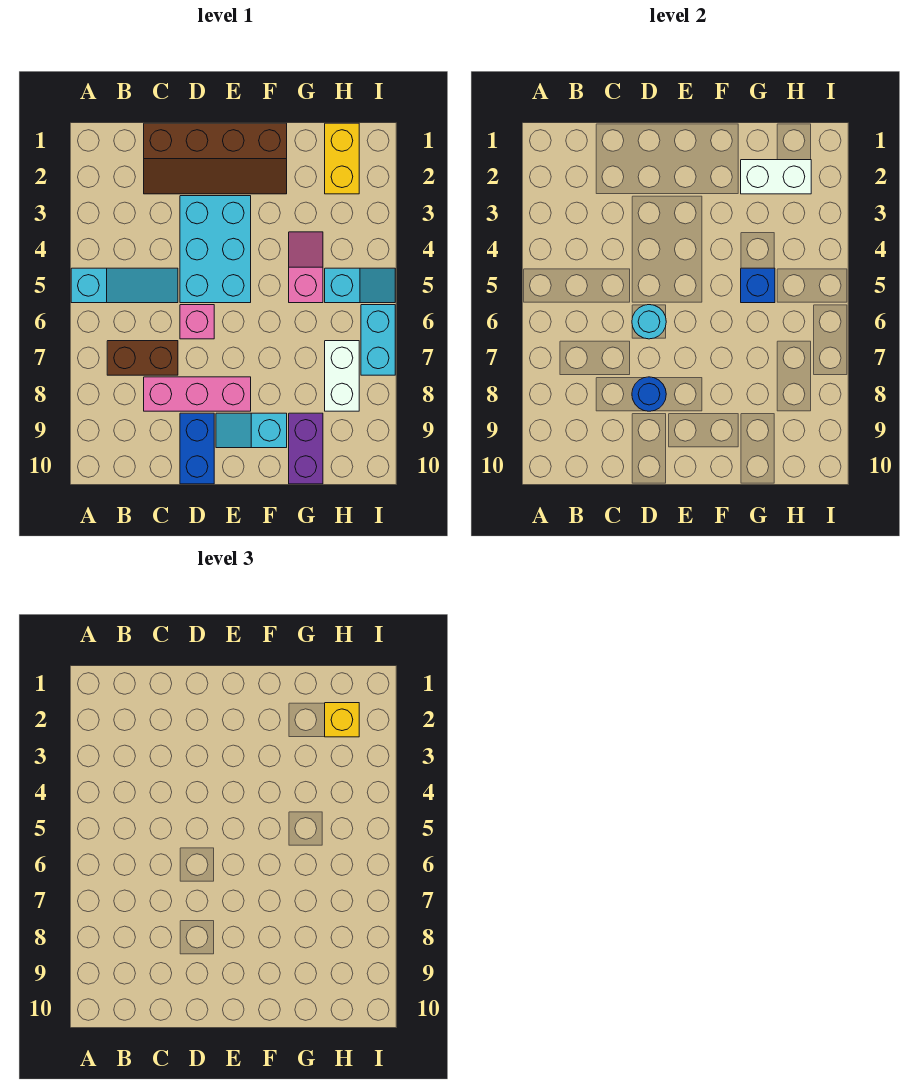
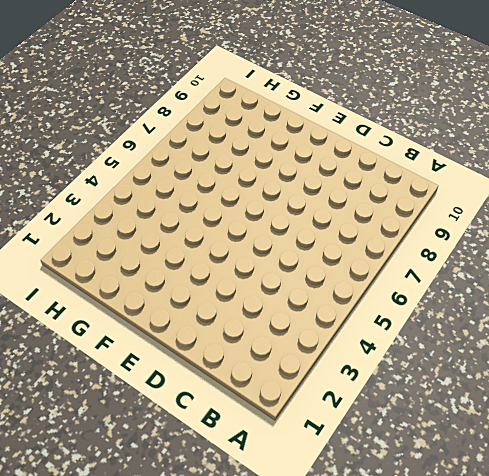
none -> cyan 1x3 slope [71,268,178,303]
none -> brown 1x2 brick [107,341,178,375]
none -> brown 2x4 slope [144,123,287,194]

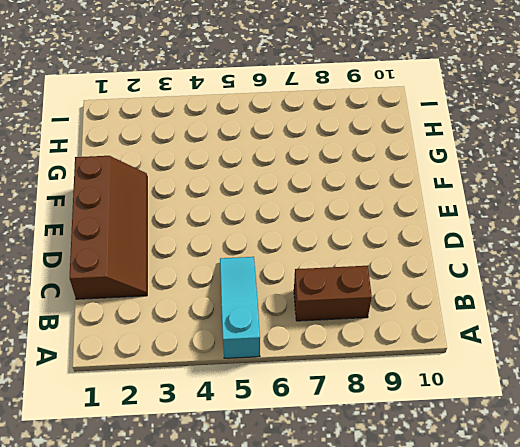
brown 1x2 brick [294,266,372,321] -> brown 1x2 brick turned to [107,341,178,375]
none -> pink 1x3 brick [144,377,251,411]
none -> cyan 2x3 brick [180,196,251,303]
none -> pink 1x1 brick [180,305,214,339]

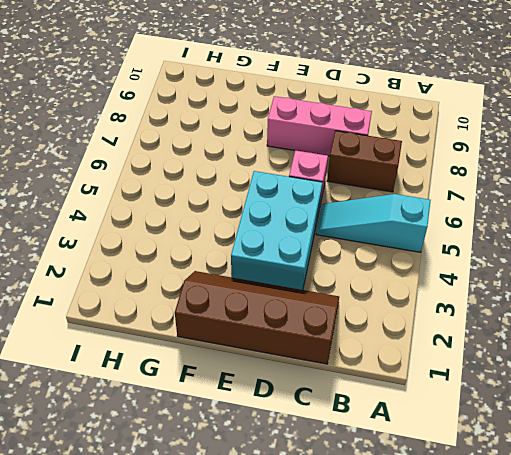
none -> blue 1x2 brick [180,413,214,484]
none -> cyan 1x2 slope [216,413,287,448]
none -> pink 1x2 slope [289,232,323,303]

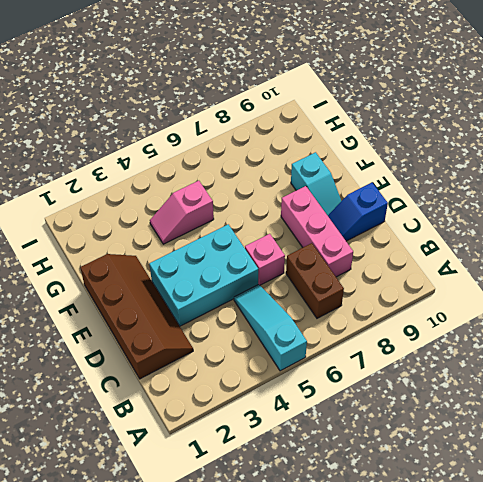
blue 1x2 slope [328,183,388,241] -> blue 1x2 brick [180,413,214,484]
none -> purple 1x2 brick [289,413,323,484]
none -> yellow 1x2 brick [325,123,359,194]
none -> cyan 1x2 slope [325,268,395,303]

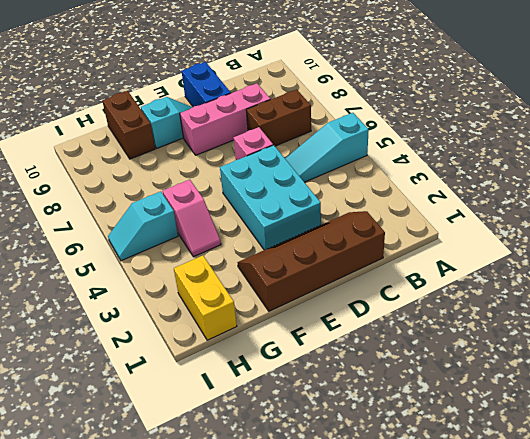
brown 1x2 brick [102,91,155,159] -> purple 1x2 brick [289,413,323,484]
none -> white 1x2 brick [325,341,359,411]
none -> cyan 1x2 brick [361,305,395,375]
none -> cyan 1x1 round brick [632,305,666,339]

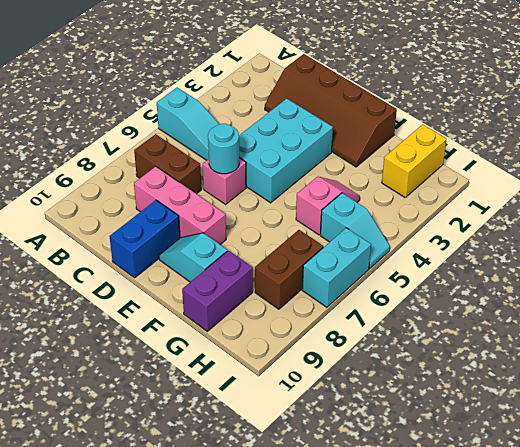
brown 1x2 brick [255,230,323,309] -> white 1x2 brick [325,341,359,411]
none -> blue 1x1 round brick [632,377,666,411]
none -> white 1x2 brick [741,160,811,194]
none -> blue 1x1 brick [741,268,775,303]

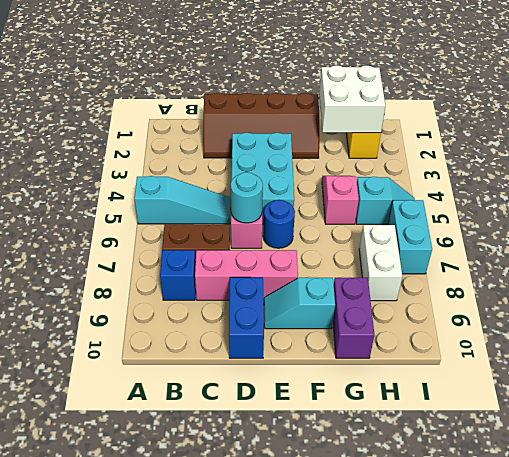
blue 1x1 brick [160,250,196,300] -> blue 1x1 brick moved to [741,268,775,303]
blue 1x1 round brick [263,200,295,248] -> blue 1x1 round brick moved to [632,377,666,411]
white 2x2 brick [319,65,386,133] -> white 1x2 brick [741,160,811,194]
none -> yellow 1x1 brick [325,703,359,737]

